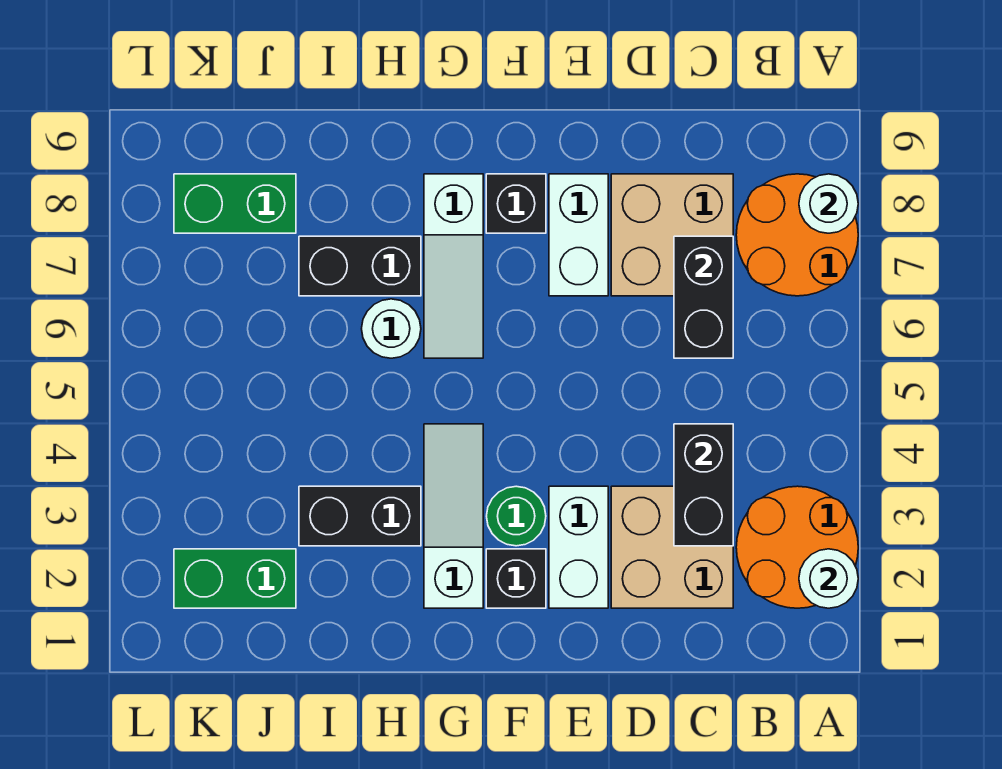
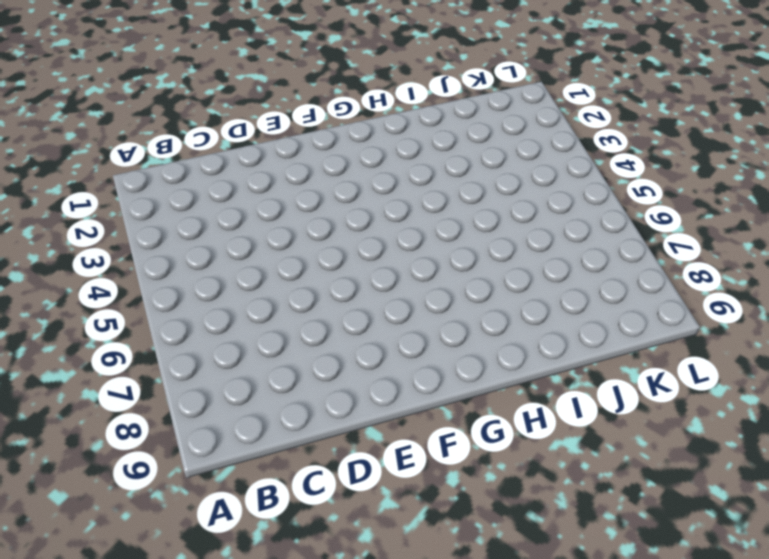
none -> orange 2x2 round brick [736,486,858,608]
none -> orange 2x2 round brick [736,174,858,296]
none -> tan 2x2 brick [611,486,733,608]

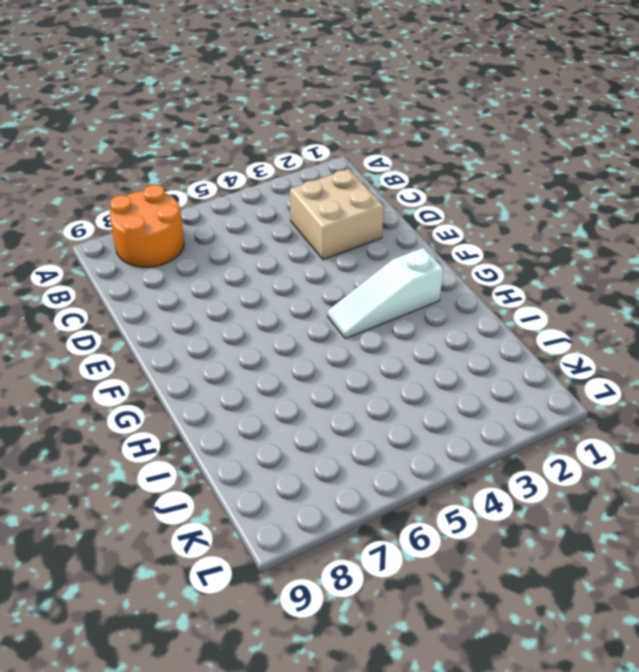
none -> orange 2x2 round brick [736,486,858,608]
none -> tan 2x2 brick [611,174,733,296]
none -> white 1x2 brick [549,486,608,608]

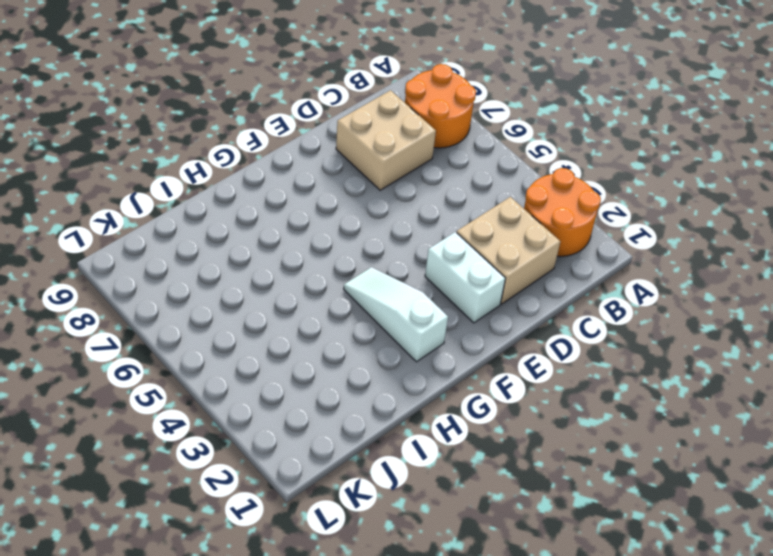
none -> white 1x2 brick [549,174,608,296]
none -> black 1x1 brick [486,549,546,608]
none -> green 1x1 round brick [487,486,546,546]

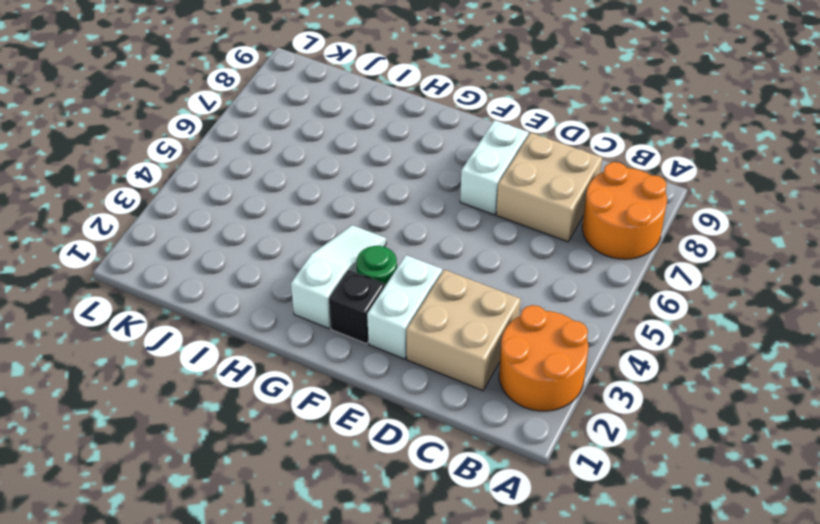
none -> black 1x1 brick [486,174,546,233]
none -> white 1x3 slope [424,174,483,358]
none -> black 1x2 brick [299,486,421,546]

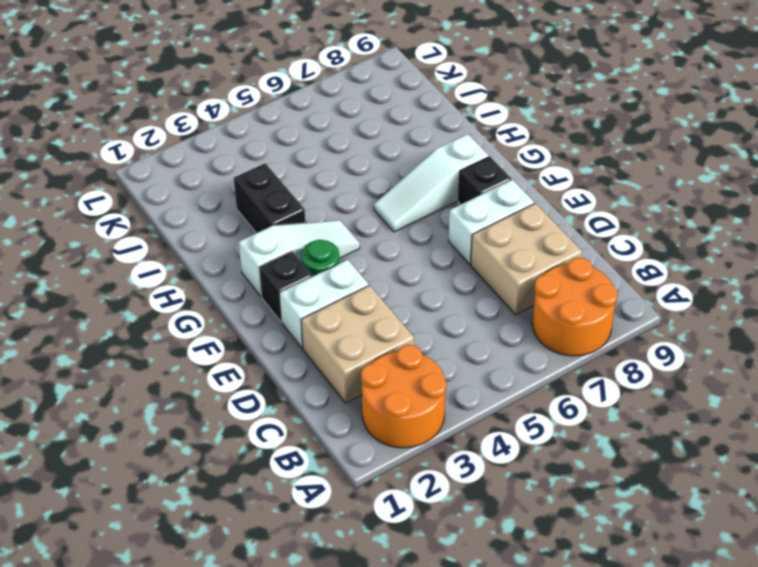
none -> white 1x1 round brick [362,299,421,358]
none -> black 1x2 brick [299,236,421,296]
none -> green 1x2 brick [174,549,296,608]

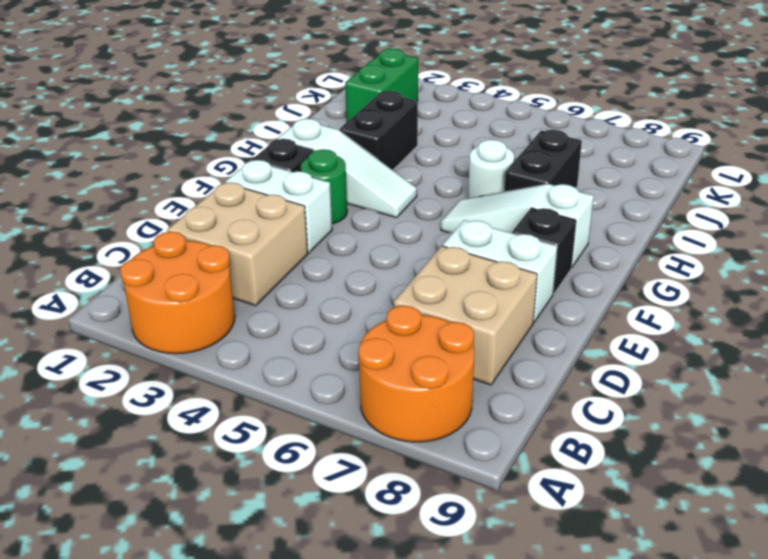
none -> green 1x2 brick [174,174,296,233]
none -> white 1x1 round brick [799,549,858,608]
none -> white 1x1 round brick [799,174,858,233]

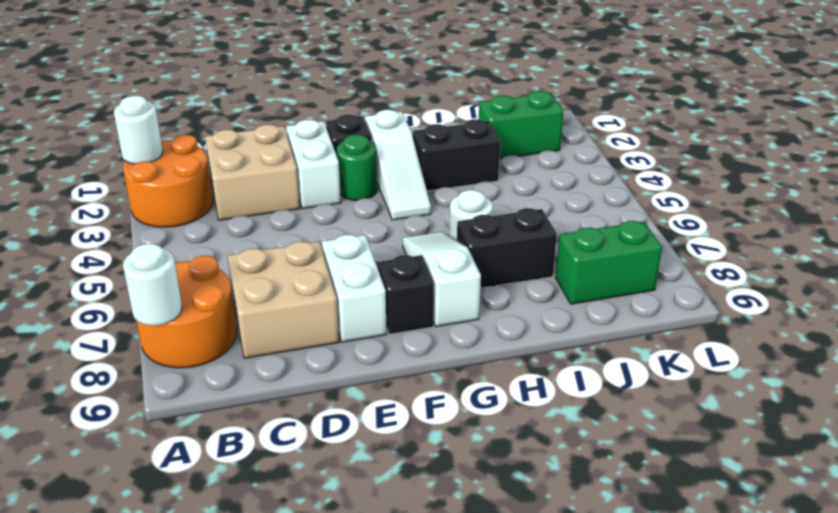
none -> black 1x2 brick [674,424,733,546]
none -> black 1x2 brick [674,236,733,358]

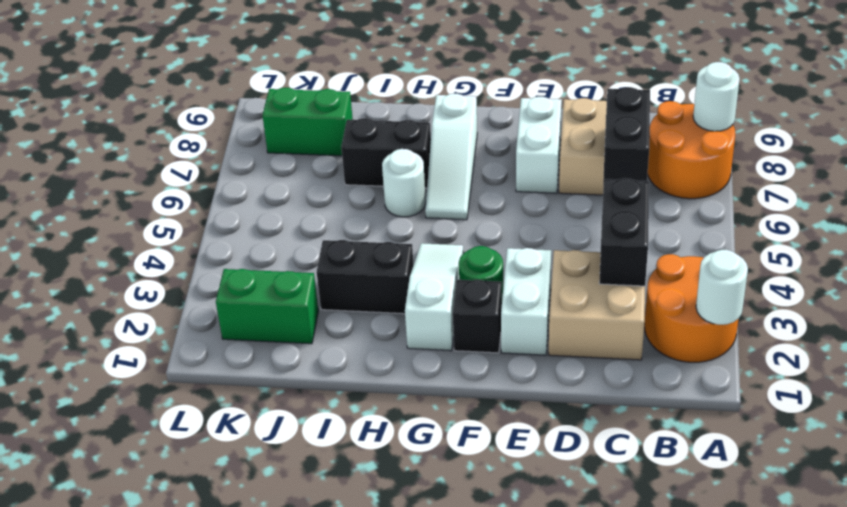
none -> black 1x1 brick [486,174,546,233]

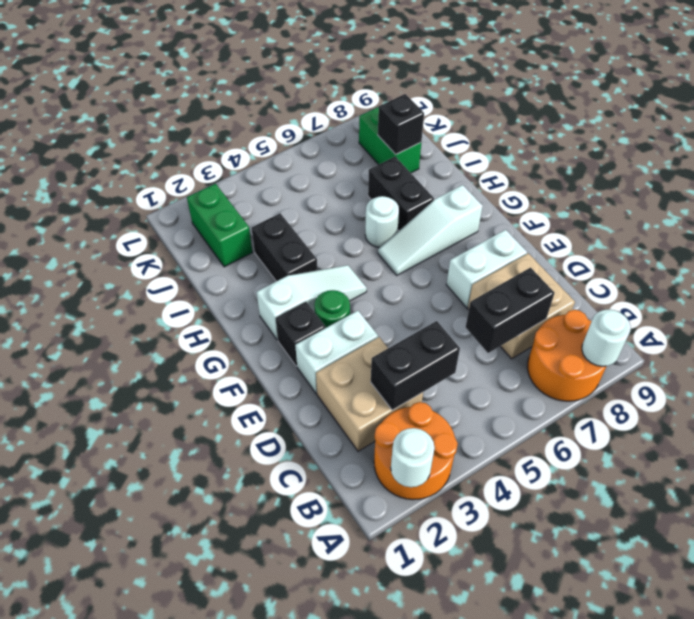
black 1x1 brick [378,94,424,154] -> black 1x1 brick moved to [486,174,546,233]

